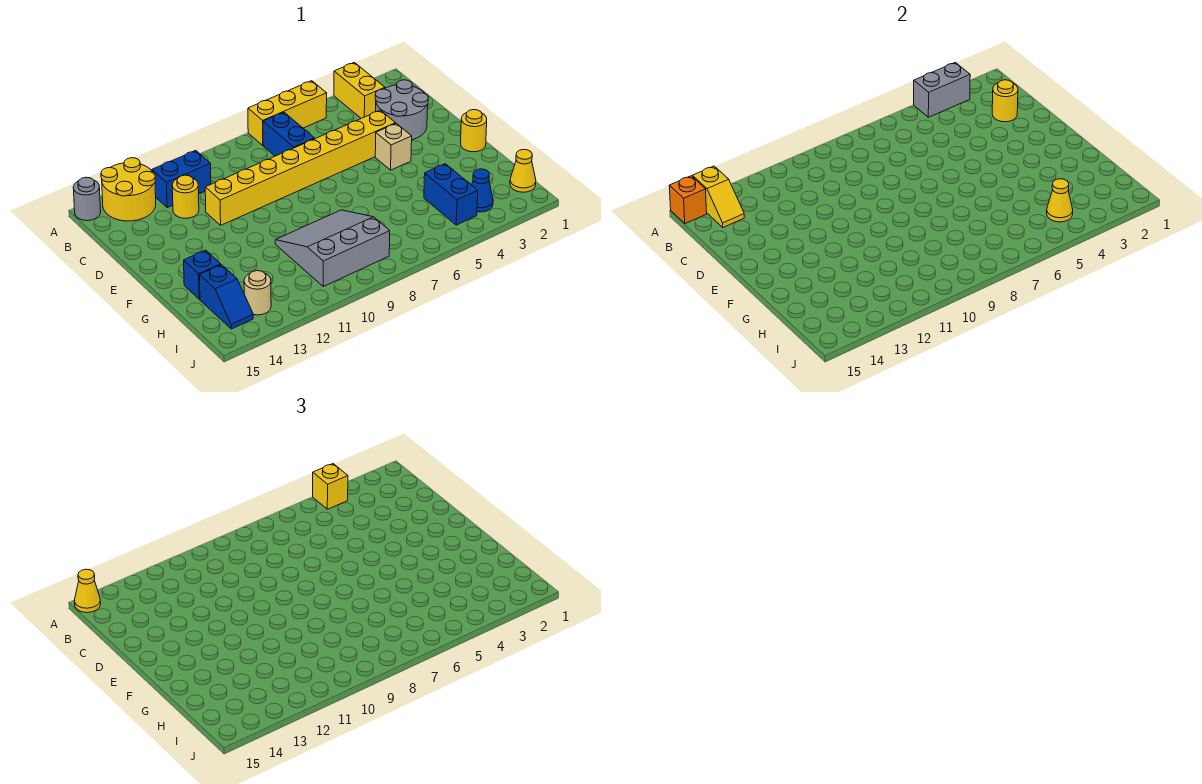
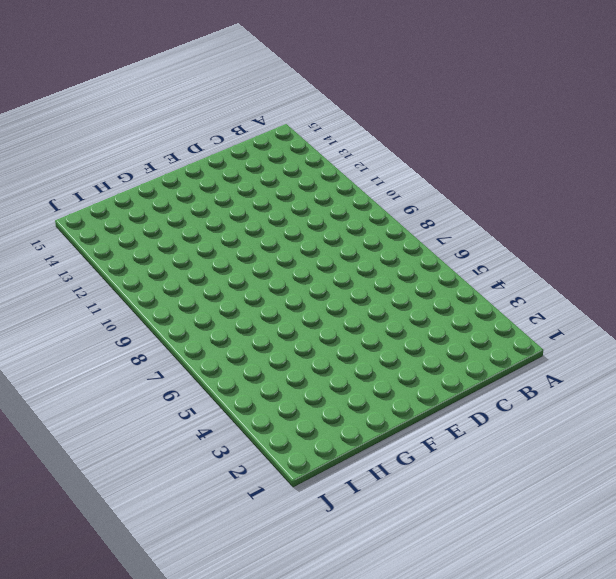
none -> yellow 1x2 brick [334,62,385,118]
none -> yellow 1x3 brick [248,81,327,145]
none -> yellow 2x2 round brick [101,158,156,221]

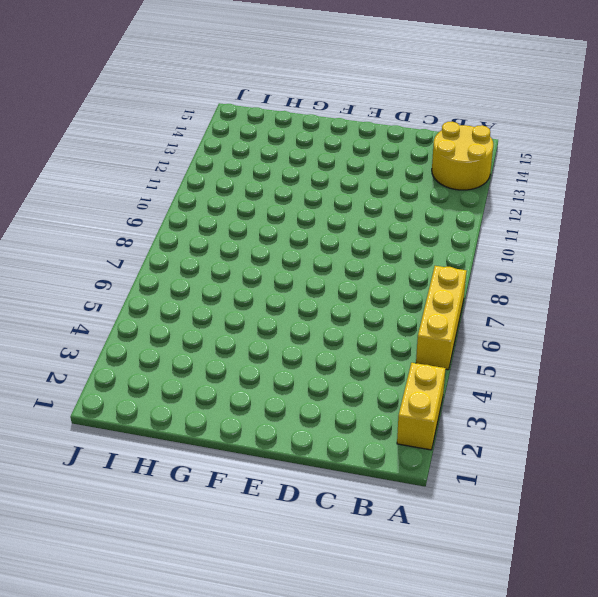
yellow 1x2 brick [397,363,446,450] -> yellow 1x2 brick turned to [334,62,385,118]
none -> grey 1x1 round brick [73,177,101,221]
none -> blue 1x2 brick [263,112,315,156]
none -> blue 1x2 brick [152,150,211,208]

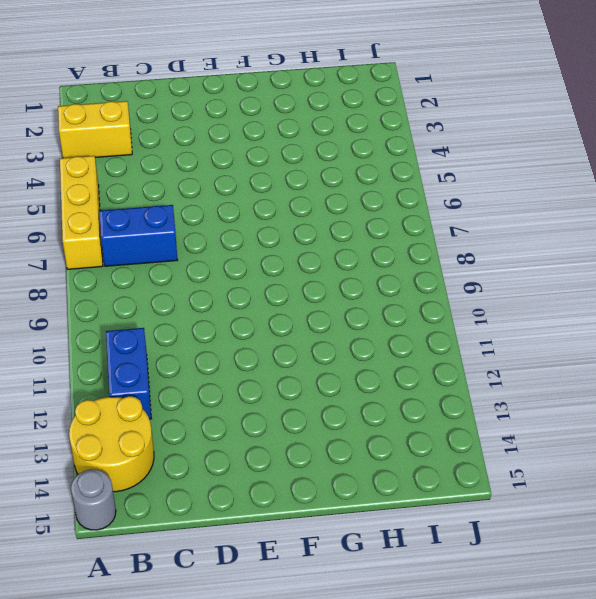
none -> grey 2x2 round brick [375,80,428,140]
none -> yellow 1x1 round brick [172,175,199,218]
none -> yellow 1x8 brick [205,110,396,225]

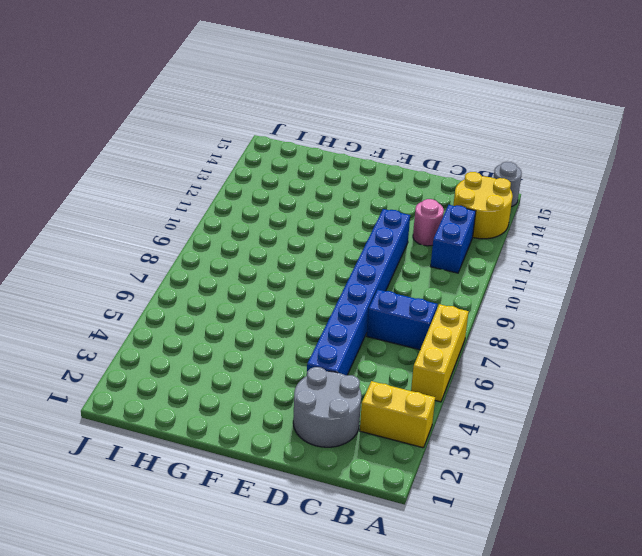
pink 1x1 round brick [413,199,444,246] -> yellow 1x1 round brick [172,175,199,218]
blue 1x8 brick [307,209,410,375] -> yellow 1x8 brick [205,110,396,225]
none -> tan 1x1 brick [375,123,412,170]
none -> yellow 1x1 round brick [460,110,487,152]
none -> grey 3x3 slope [275,210,390,286]

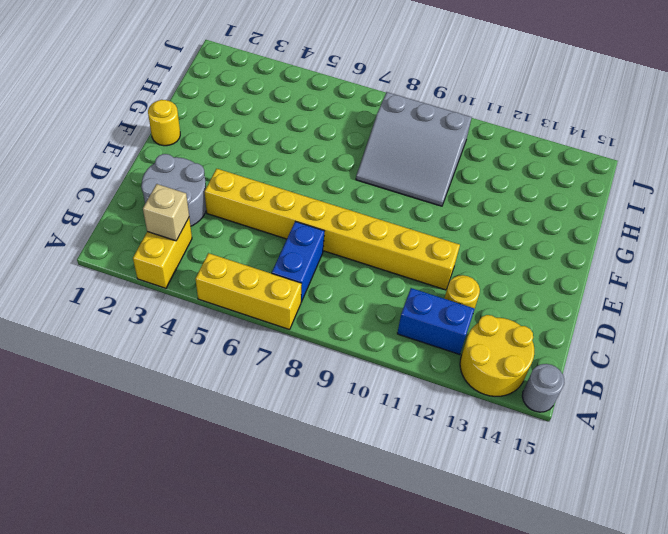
tan 1x1 brick [143,184,189,241] -> tan 1x1 brick moved to [375,123,412,170]
none -> blue 1x1 brick [184,250,221,299]
none -> blue 1x2 brick [424,164,478,225]
none -> blue 1x2 slope [199,265,253,329]

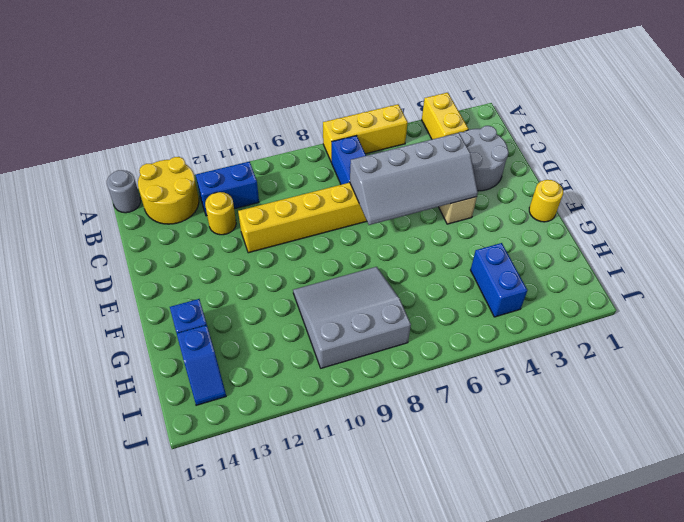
grey 2x4 slope [350,133,478,225] -> none
none -> yellow 1x1 cone [510,150,536,192]
none -> blue 1x1 cone [472,169,493,212]
none -> tan 1x1 round brick [244,271,271,315]

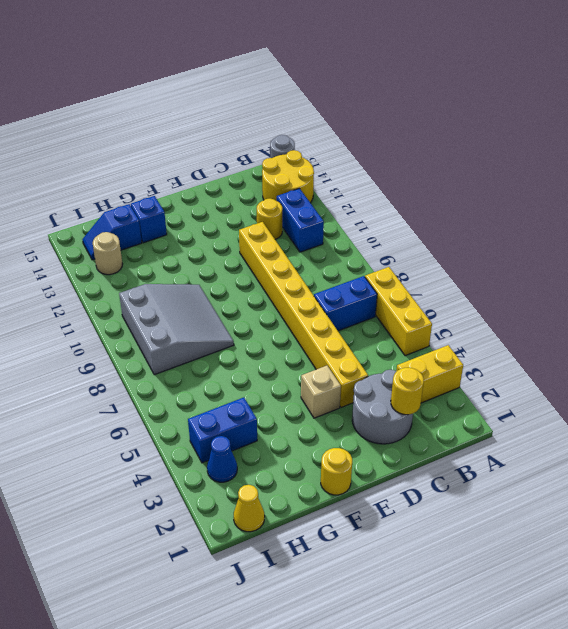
none -> grey 1x2 brick [914,62,970,117]
none -> yellow 1x2 slope [692,166,744,227]
none -> orange 1x1 brick [669,176,707,223]

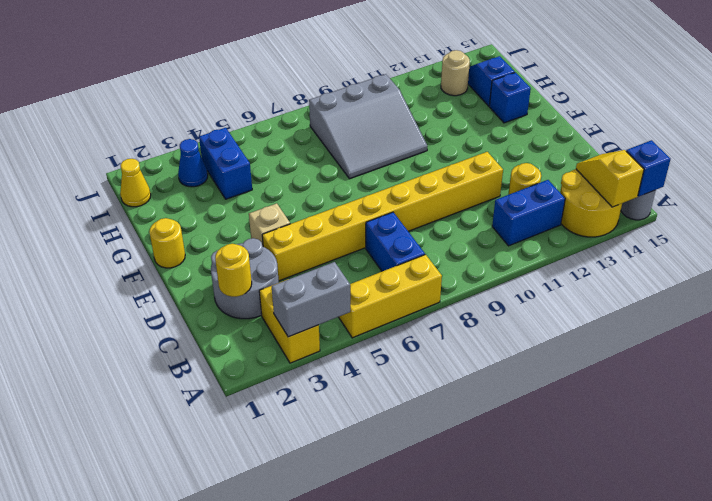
blue 1x1 brick [626,140,670,196] -> orange 1x1 brick [669,176,707,223]
none -> yellow 1x1 cone [1047,179,1073,222]
none -> yellow 1x1 brick [313,464,348,509]
none -> yellow 1x1 cone [74,569,101,613]

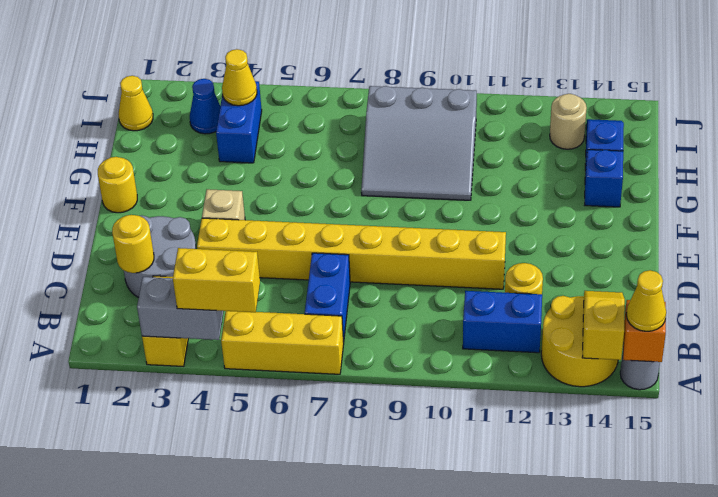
yellow 1x2 brick [173,248,260,312] -> yellow 1x1 brick [313,464,348,509]

